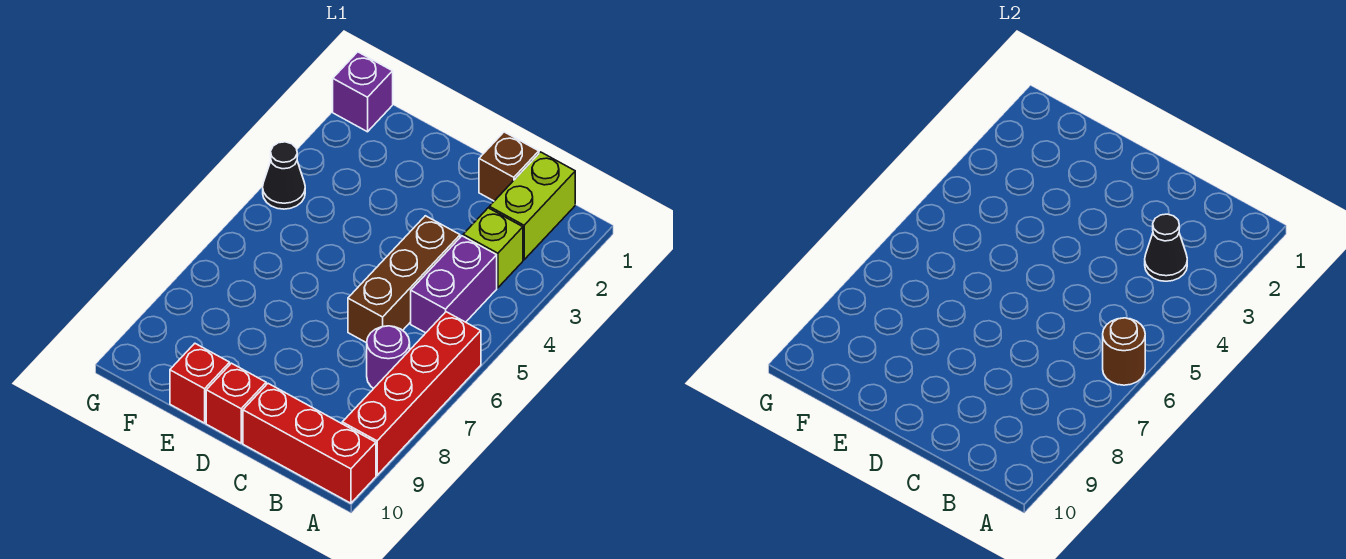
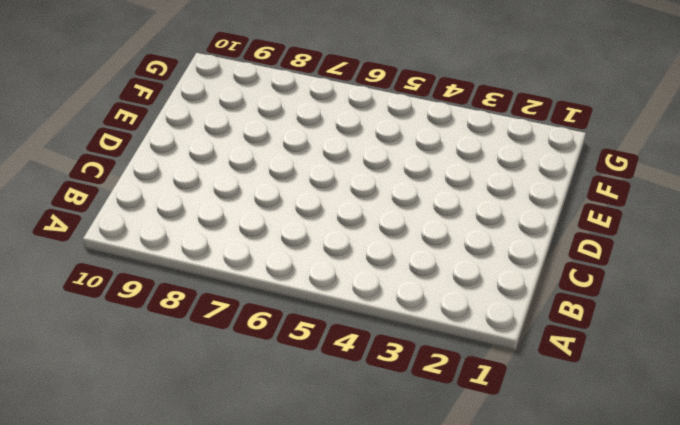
none -> red 1x4 brick [342,312,481,475]
none -> red 1x3 brick [243,384,376,503]
none -> lime 1x2 brick [489,152,575,260]

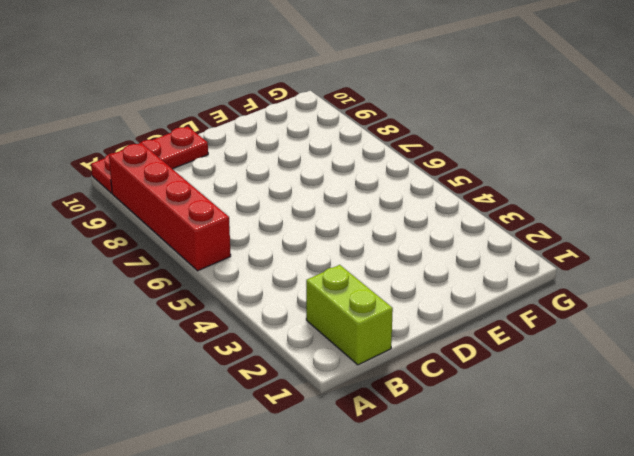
red 1x3 plate [91,126,208,193] -> red 1x3 brick [243,384,376,503]
none -> lime 1x1 brick [463,208,523,288]
none -> purple 1x2 brick [411,236,497,333]
none -> purple 1x1 round brick [367,326,410,388]

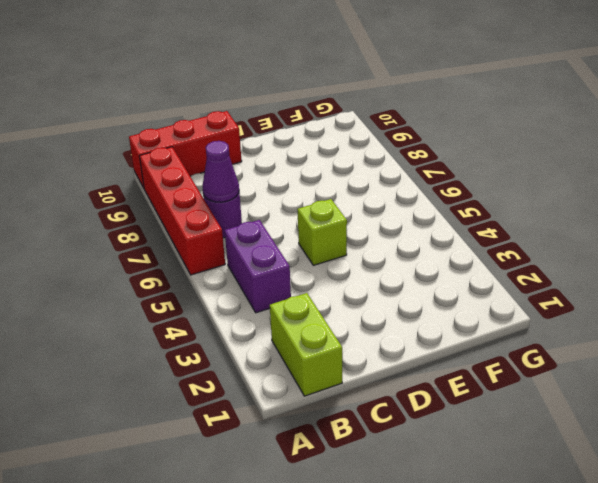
purple 1x1 cone [202,141,239,202] -> none
lime 1x1 brick [297,199,347,265] -> lime 1x1 brick moved to [463,208,523,288]
none -> brown 1x1 brick [479,132,539,201]
none -> brown 1x3 brick [348,216,460,343]
none -> red 1x1 brick [206,363,266,443]

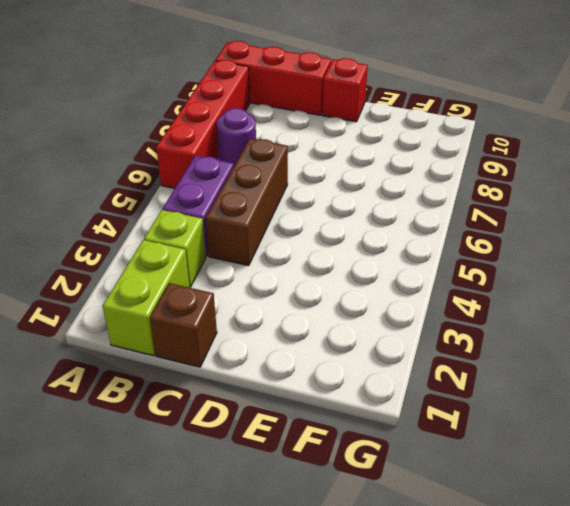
none -> red 1x1 brick [170,344,230,423]
none -> purple 1x1 brick [333,52,393,132]
none -> black 1x1 cone [263,142,305,209]

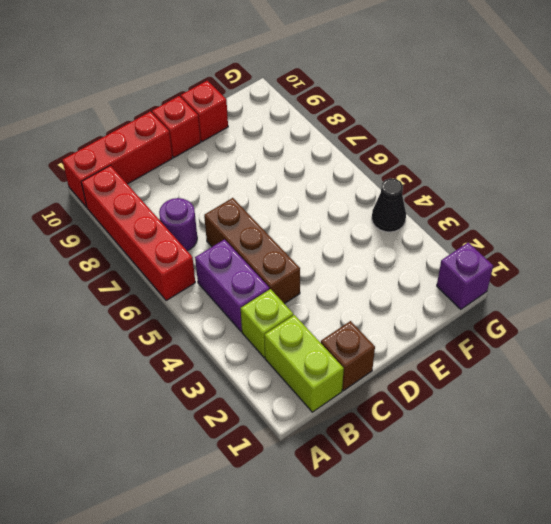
none -> brown 1x1 round brick [1103,318,1145,385]
none -> black 1x1 cone [1145,214,1187,281]

